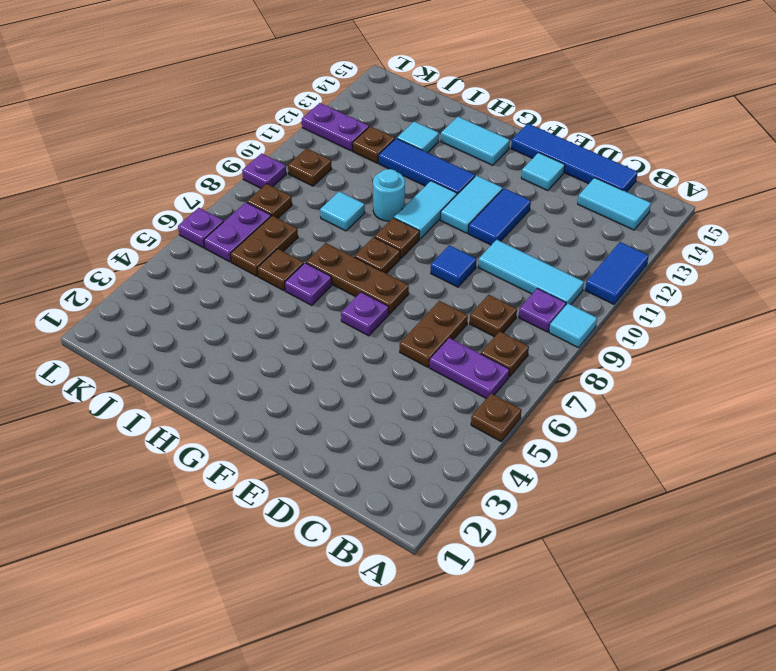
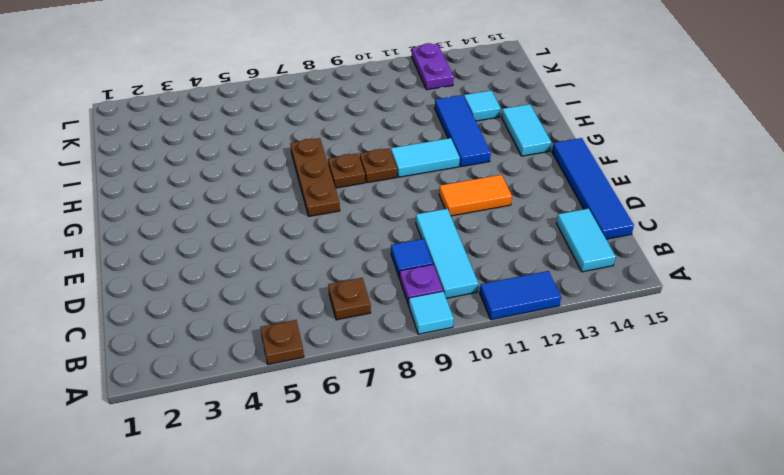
blue 1x1 tile [391,239,433,278] -> blue 1x1 tile moved to [431,245,477,287]
orange 1x2 tile [439,175,512,216] -> blue 1x2 tile [468,188,531,245]
none -> purple 1x2 plate [430,338,509,399]
none -> brown 1x1 plate [470,295,517,337]
none -> brown 1x2 plate [400,301,468,367]
none -> cyan 1x1 tile [521,153,565,191]

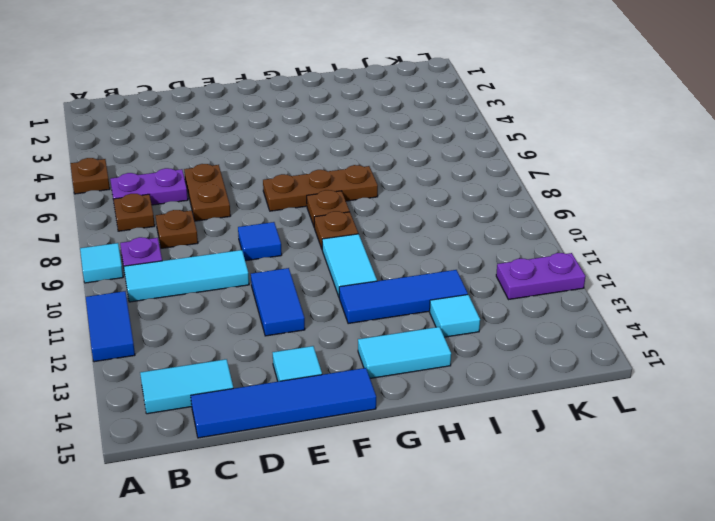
none -> purple 1x1 plate [341,292,389,336]
none -> cyan 1x2 tile [440,176,503,233]
none -> purple 1x1 plate [285,263,332,305]
none -> cyan 1x1 round brick [373,169,405,221]

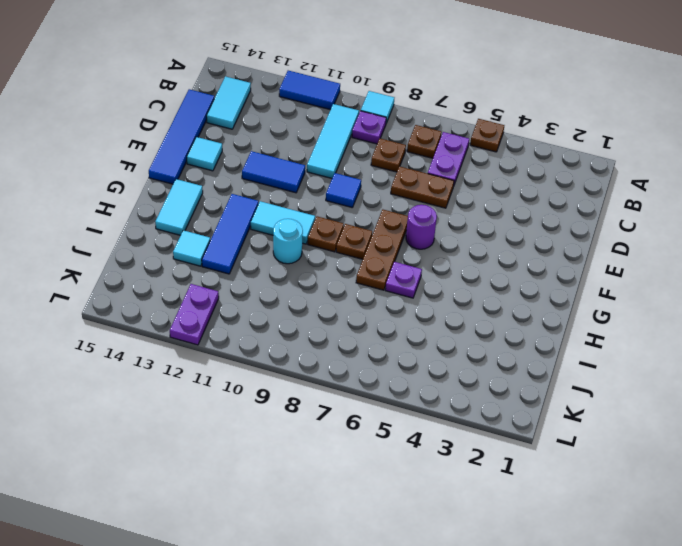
purple 1x1 round brick [406,205,437,249] -> purple 1x1 plate [341,292,389,336]
none -> cyan 1x2 tile [440,176,503,233]
none -> brown 1x1 plate [257,249,304,291]
none -> cyan 1x1 tile [320,191,365,231]
none -> brown 1x2 plate [230,216,298,276]

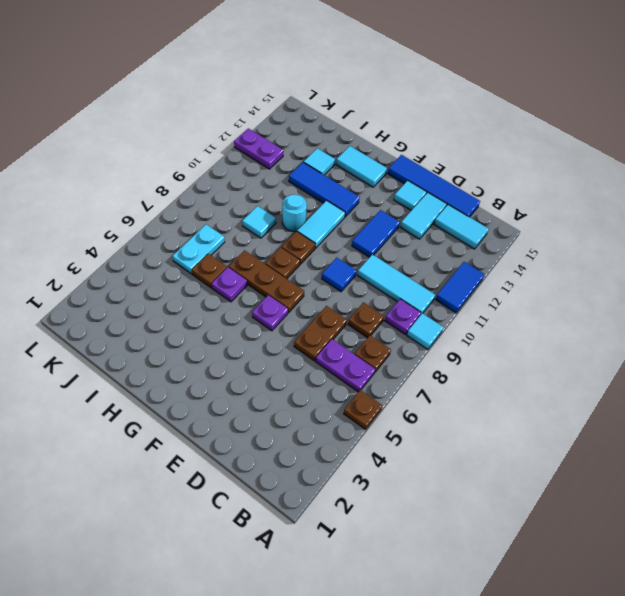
cyan 1x2 tile [400,192,447,239] -> cyan 1x2 tile moved to [440,176,503,233]
cyan 1x2 plate [173,224,225,274] -> brown 1x2 plate [230,216,298,276]
none -> brown 1x1 plate [352,126,395,163]
none -> purple 1x2 plate [204,202,271,262]
none -> brown 1x1 plate [247,184,292,218]
none -> brown 1x1 plate [288,148,331,186]

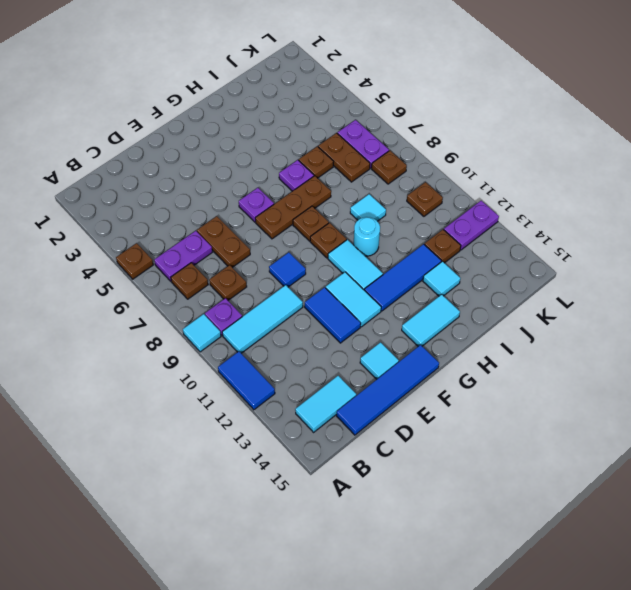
none -> purple 1x1 plate [178,208,224,248]
none -> purple 1x1 plate [242,153,286,188]

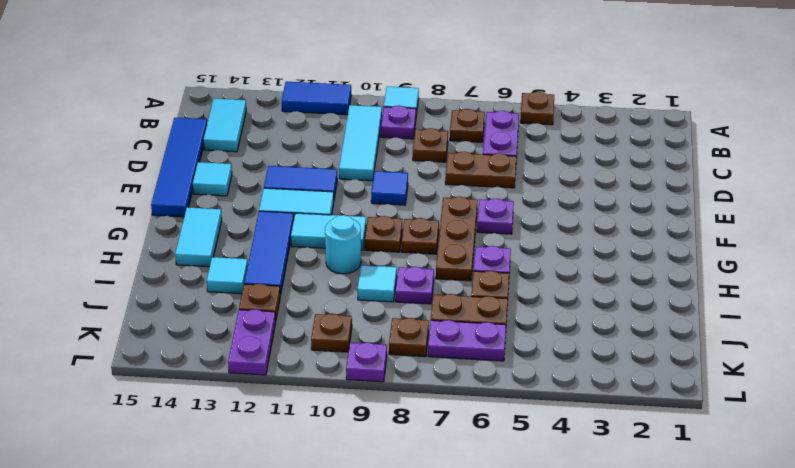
purple 1x1 plate [395,267,434,304] -> purple 1x1 plate moved to [178,208,224,248]

